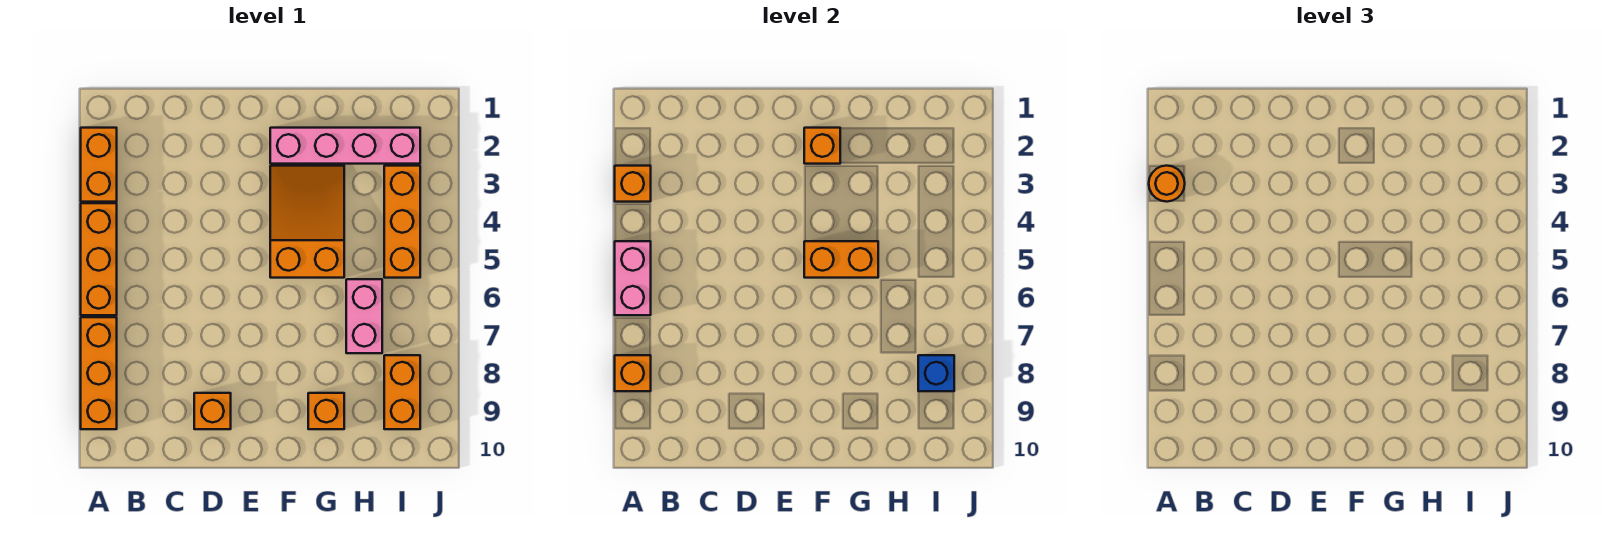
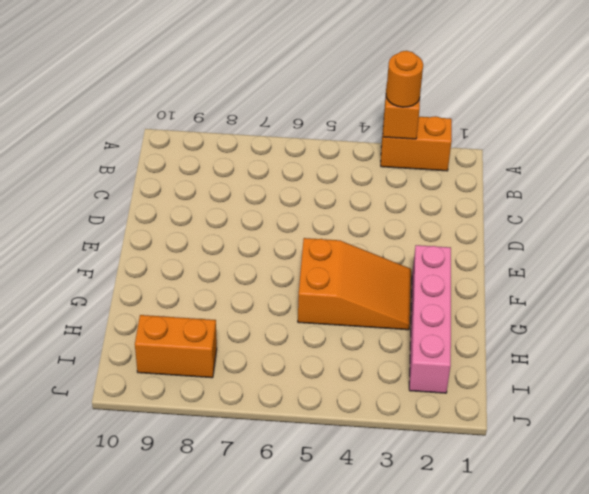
none -> orange 1x3 brick [81,203,117,315]
none -> orange 1x3 brick [81,317,117,429]
none -> orange 1x1 brick [194,393,231,429]

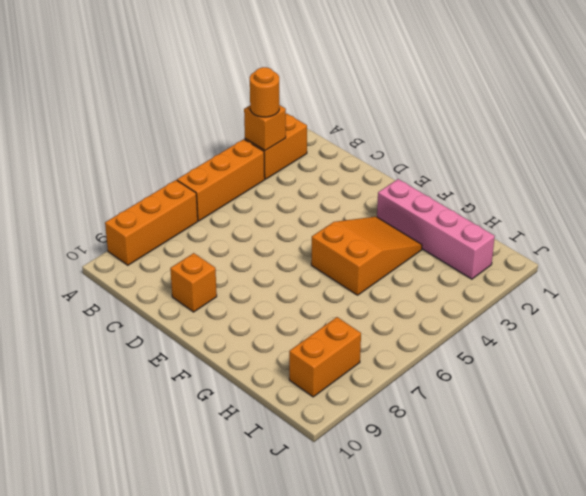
none -> orange 1x1 brick [308,393,344,429]
none -> pink 1x2 brick [346,279,382,353]
none -> orange 1x3 brick [384,166,420,278]

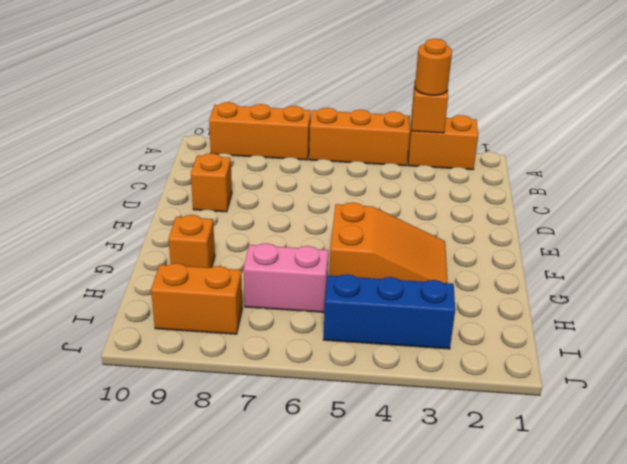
blue 1x3 brick [323,274,455,349] -> orange 1x3 brick [384,166,420,278]
none -> pink 1x4 brick [270,128,420,164]
none -> pink 1x2 brick [615,241,651,315]
none -> orange 1x1 brick [615,355,651,391]

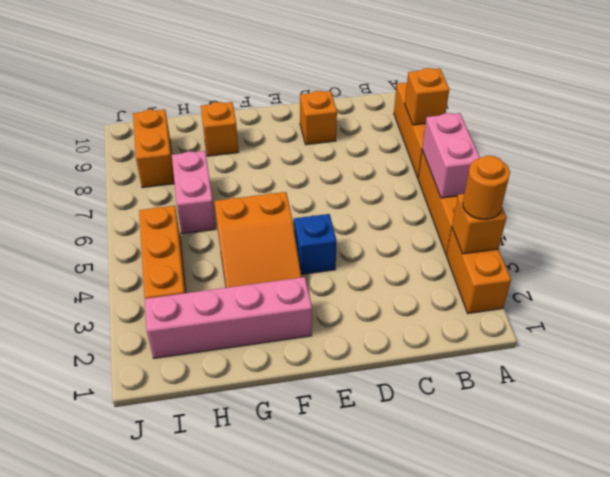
blue 1x1 brick [294,214,337,274] -> blue 1x1 brick moved to [918,355,954,391]
none -> orange 1x1 brick [804,128,840,164]
none -> orange 1x2 brick [804,241,878,278]

